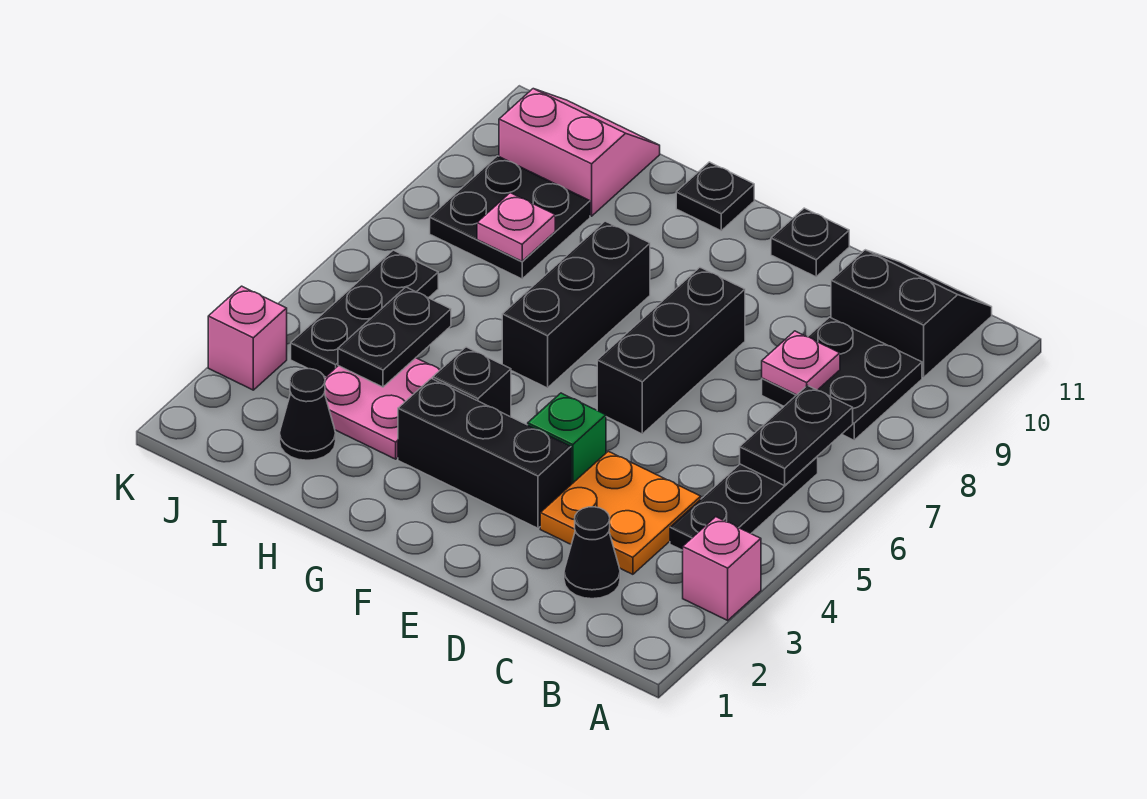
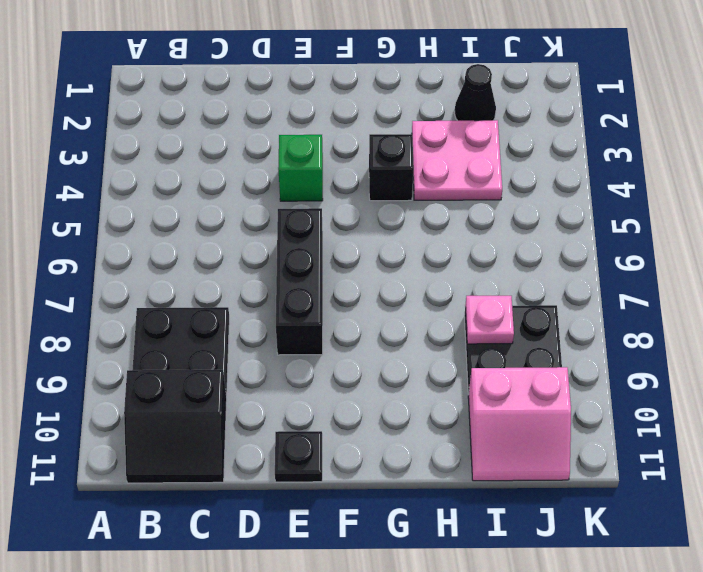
none -> pink 1x1 brick [683,517,761,620]
none -> black 1x3 plate [670,457,818,550]
none -> black 1x1 cone [564,507,620,599]

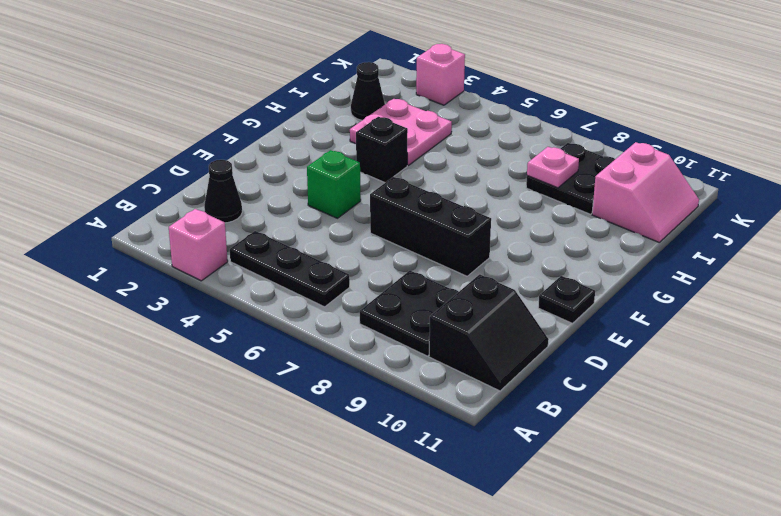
none -> orange 2x2 plate [540,451,701,574]
none -> black 1x3 brick [398,378,571,528]
none -> black 1x3 brick [502,221,650,388]

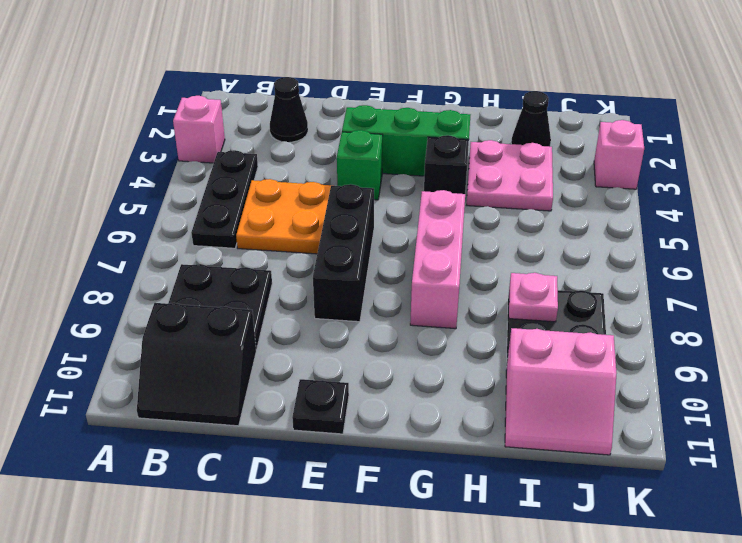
orange 2x2 plate [236,179,334,254] -> orange 2x2 plate moved to [540,451,701,574]
green 1x3 brick [342,105,470,176] -> black 1x3 brick [398,378,571,528]
pink 1x3 brick [410,190,465,329] -> black 1x3 brick [502,221,650,388]
none -> black 1x1 plate [676,162,754,231]
none -> black 1x3 plate [291,250,438,377]
none -> black 1x2 plate [740,386,853,486]

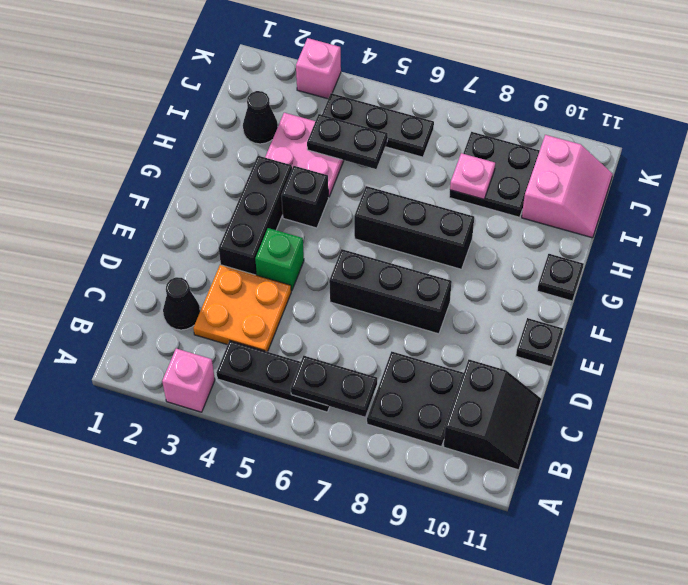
none -> pink 1x1 plate [762,331,840,395]

